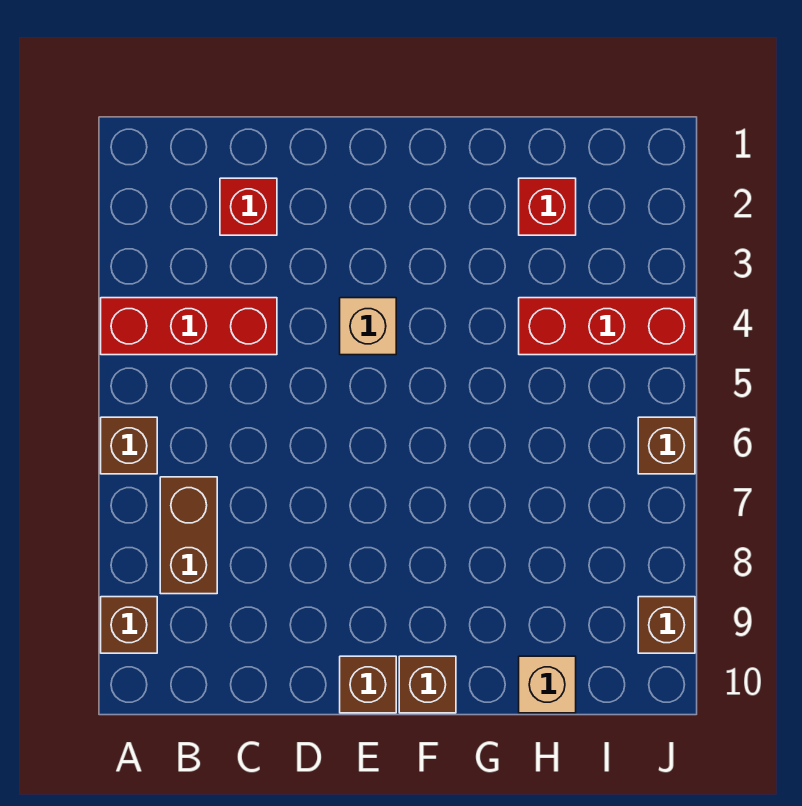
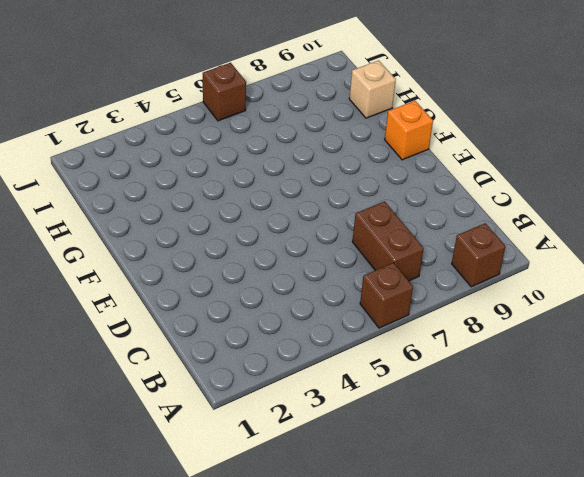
brown 1x2 brick [352,201,424,281] -> brown 1x2 brick turned to [160,477,217,594]
orange 1x1 brick [385,101,433,160] -> brown 1x1 brick [399,656,456,713]
none -> red 1x3 brick [101,298,277,355]
none -> red 1x1 brick [220,178,277,235]
none -> tan 1x1 brick [340,298,396,355]

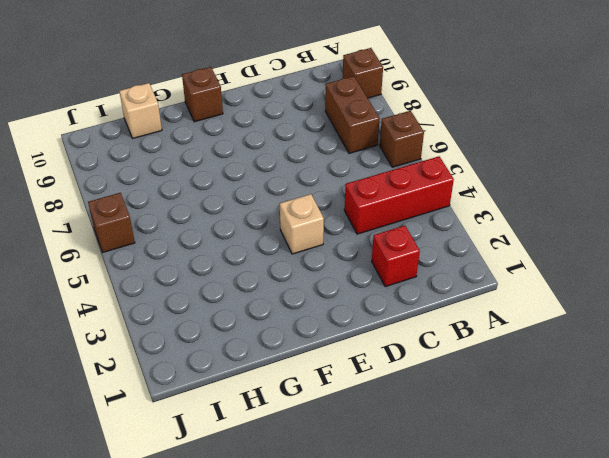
none -> brown 1x1 brick [340,656,396,713]
none -> red 1x1 brick [519,178,576,235]
none -> red 1x3 brick [519,298,695,355]

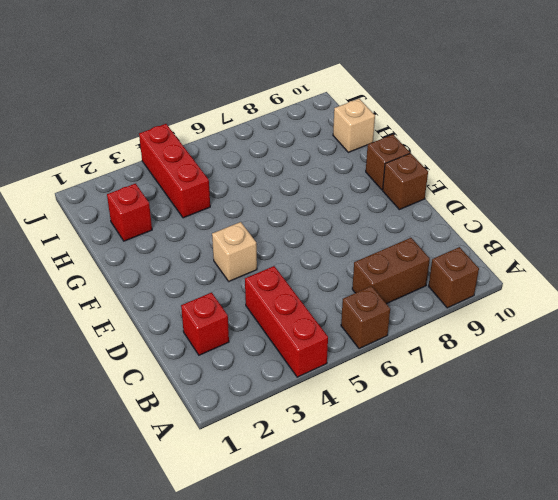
none -> brown 1x1 brick [638,417,695,474]
none -> brown 1x1 brick [638,597,695,653]

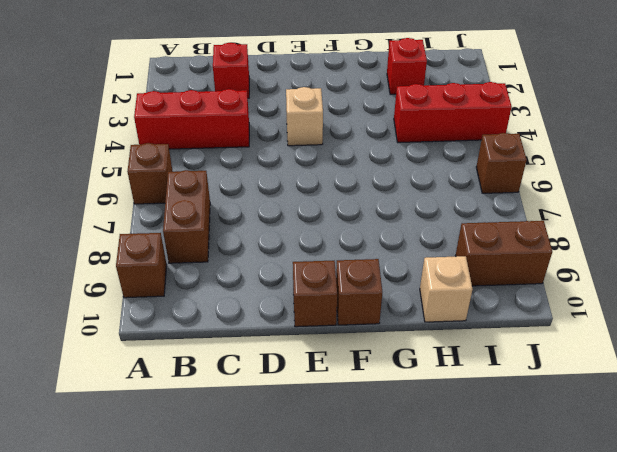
brown 1x2 brick [456,221,552,286] -> brown 1x1 brick [638,597,695,653]

